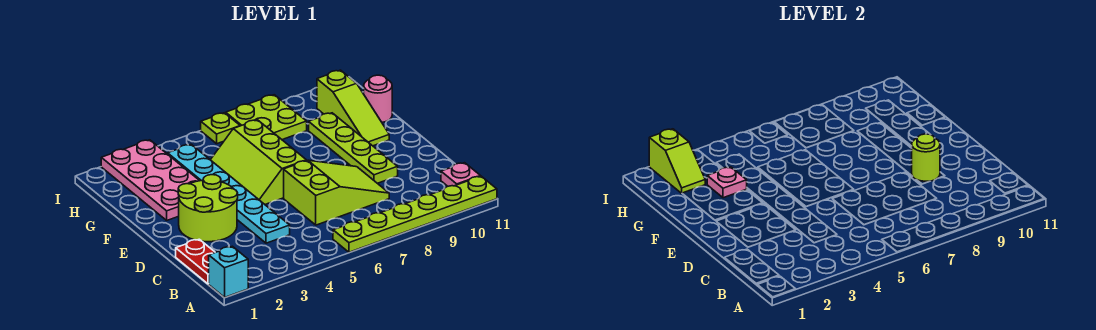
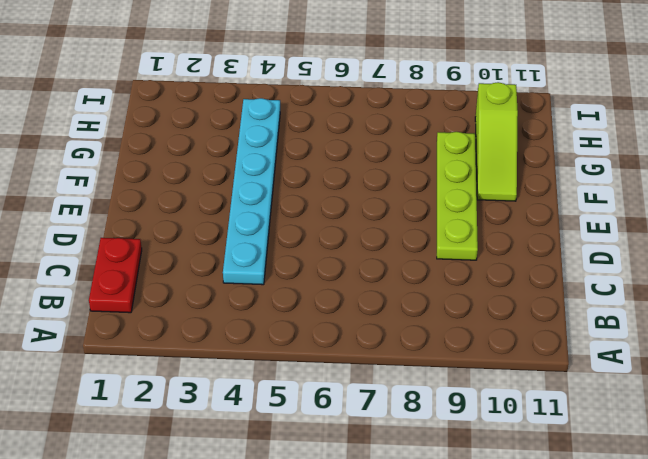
none -> cyan 1x1 brick [209,246,248,297]
none -> lime 1x6 plate [333,176,497,252]
none -> pink 1x1 plate [441,163,480,186]

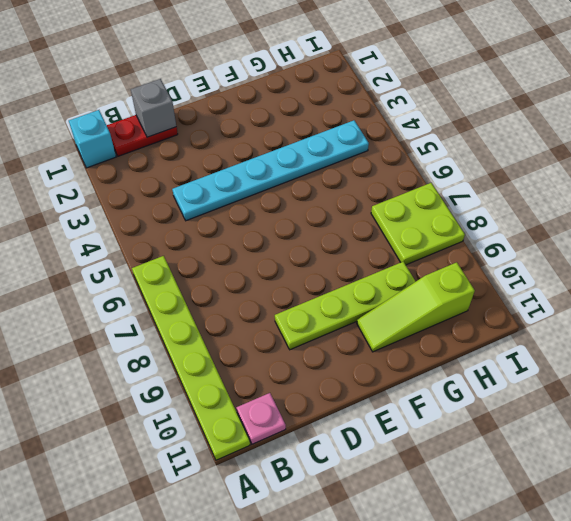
grey 1x1 brick [131,79,176,137] -> none
none -> lime 2x3 slope [284,160,389,225]
none -> lime 2x2 round brick [178,175,238,242]
none -> lime 2x3 slope [211,120,306,204]

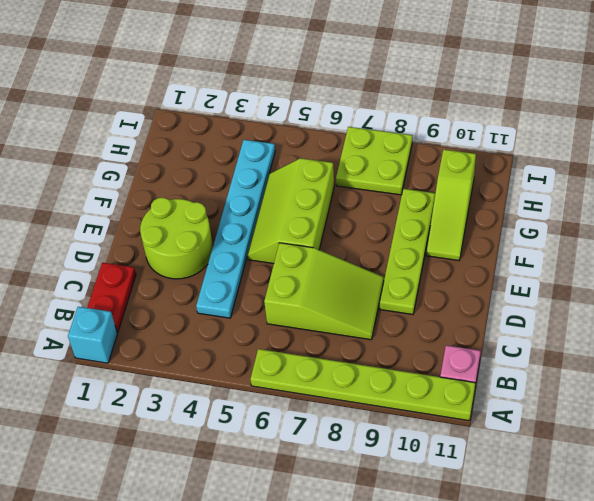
none -> pink 2x4 plate [101,140,200,220]
none -> pink 1x1 round brick [364,75,392,122]
none -> lime 1x1 plate [201,113,240,144]

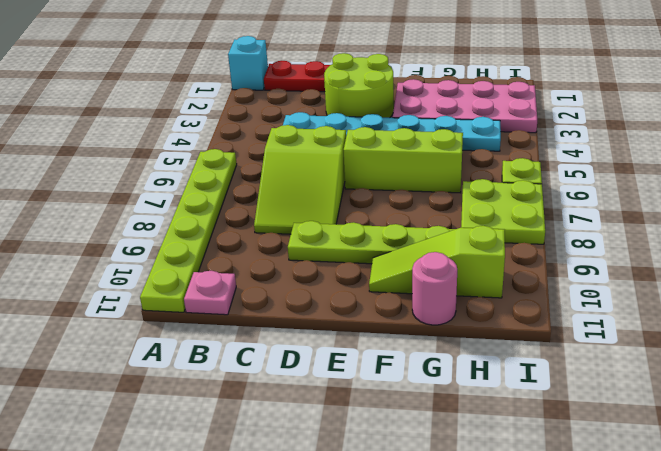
none -> lime 1x1 round brick [912,134,940,181]
none -> pink 1x1 plate [707,167,747,198]
none -> lime 1x2 slope [649,129,705,193]

